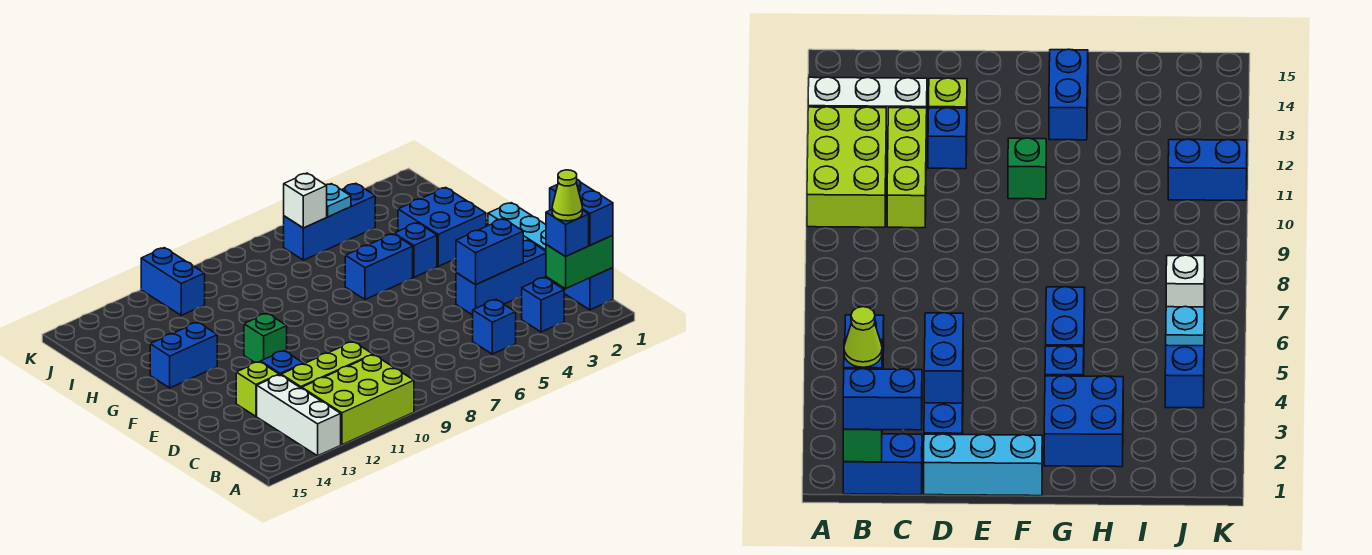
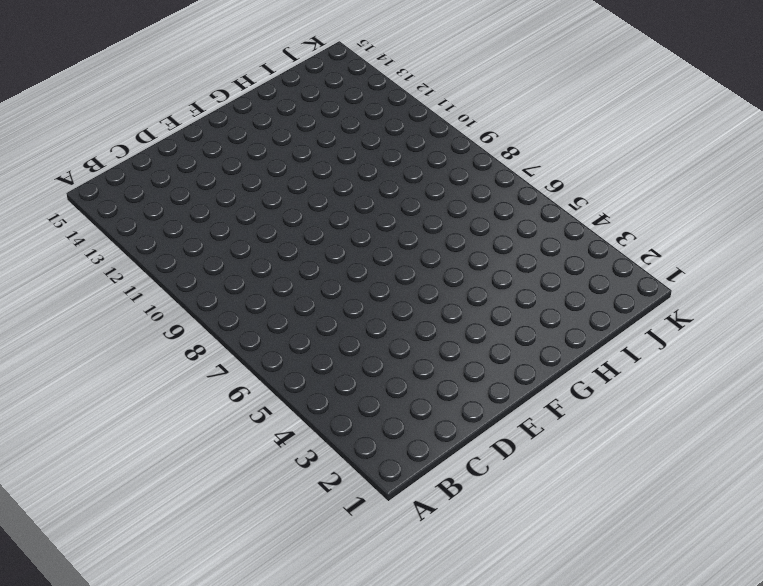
none -> lime 2x3 brick [302,355,414,445]
none -> white 1x3 brick [257,375,341,456]
none -> blue 1x2 brick [550,268,613,310]

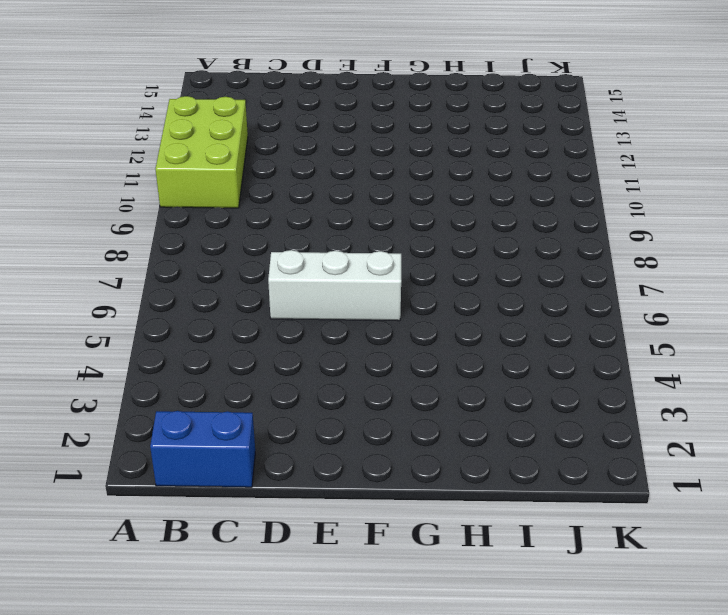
white 1x3 brick [268,250,401,321] -> white 1x3 brick moved to [257,375,341,456]
none -> blue 1x1 brick [522,277,564,332]
none -> blue 1x1 brick [473,300,516,354]
none -> lime 1x3 brick [281,342,373,388]

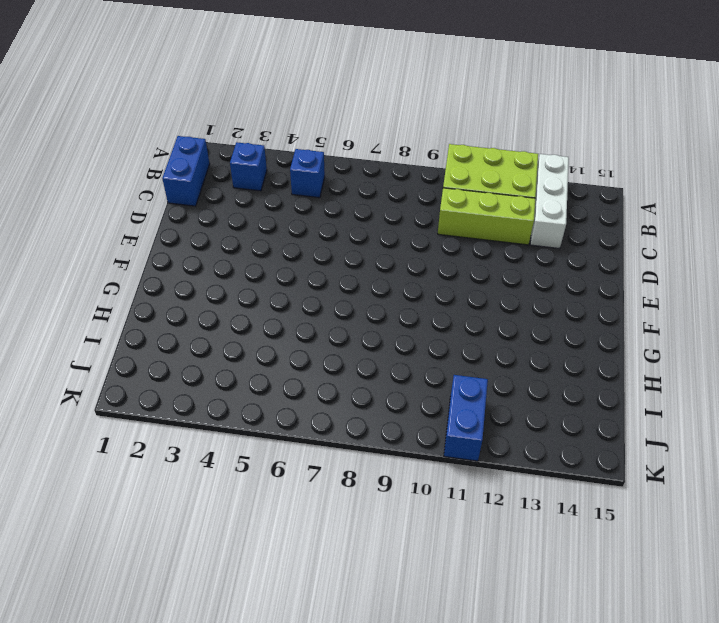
none -> cyan 1x3 brick [488,203,549,279]
none -> blue 1x3 brick [456,240,548,315]
none -> blue 1x1 brick [261,351,303,375]

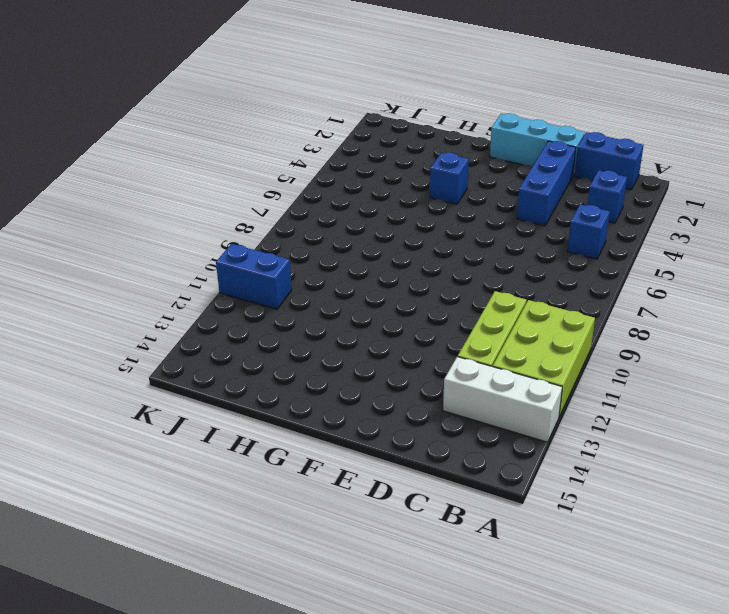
none -> blue 1x1 brick [261,351,303,375]
none -> lime 1x1 brick [236,362,279,416]
none -> green 1x1 brick [244,313,287,362]

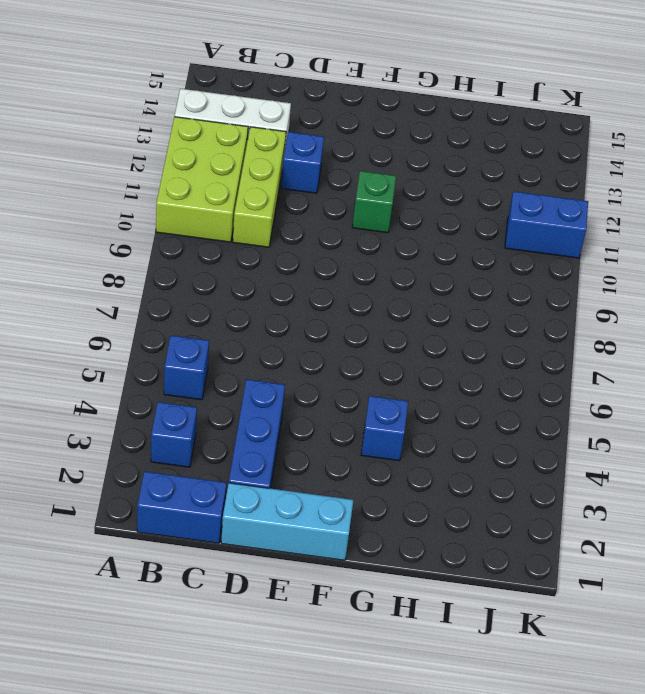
none -> lime 1x1 brick [236,362,279,416]
none -> blue 2x2 brick [398,188,486,266]
none -> blue 1x2 brick [345,234,413,300]

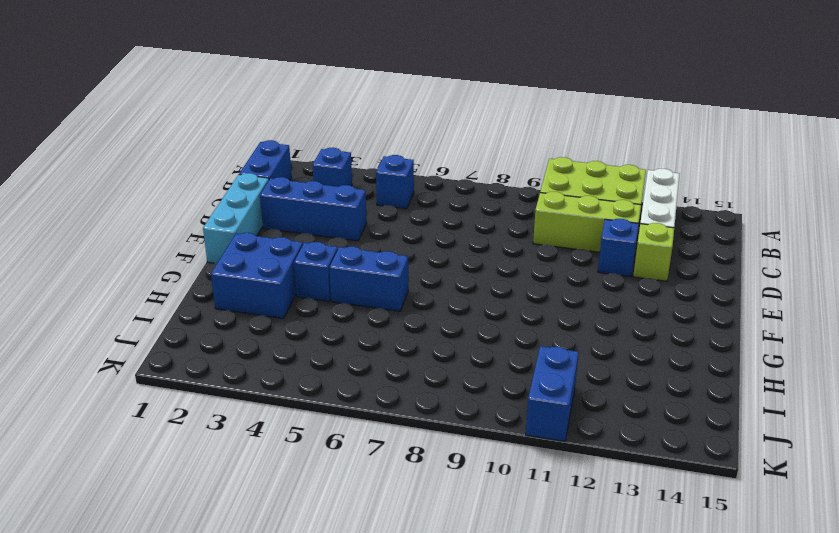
none -> green 1x1 brick [244,313,287,362]
none -> blue 1x2 brick [150,322,217,388]
none -> blue 1x3 brick [284,183,375,260]

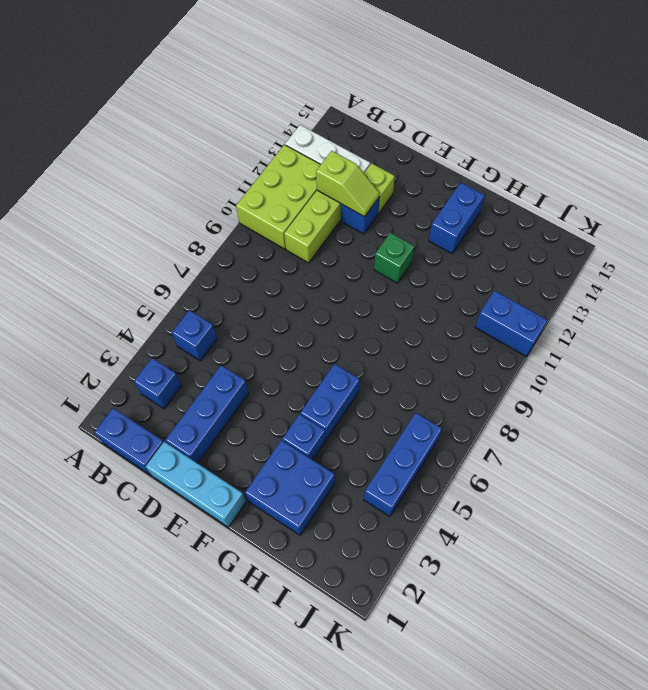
lime 1x2 slope [316,151,380,217] -> none
none -> green 1x2 brick [546,235,613,289]
none -> blue 1x2 brick [456,219,523,285]
none -> cyan 1x1 plate [326,184,351,217]

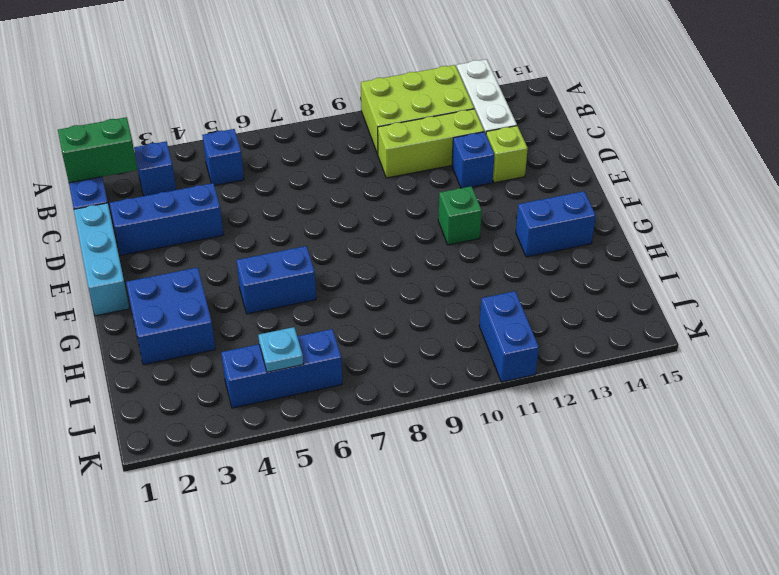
none -> blue 1x1 brick [394,223,437,277]
none -> blue 1x2 brick [456,219,523,285]
none -> white 1x1 brick [284,173,327,228]

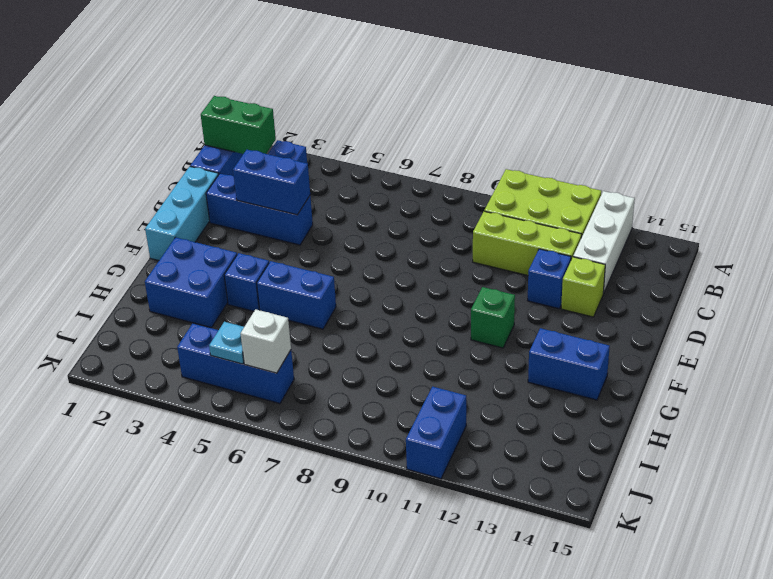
none -> blue 1x1 brick [473,300,516,354]
none -> blue 1x2 brick [550,180,613,245]
none -> blue 1x1 brick [546,210,589,257]

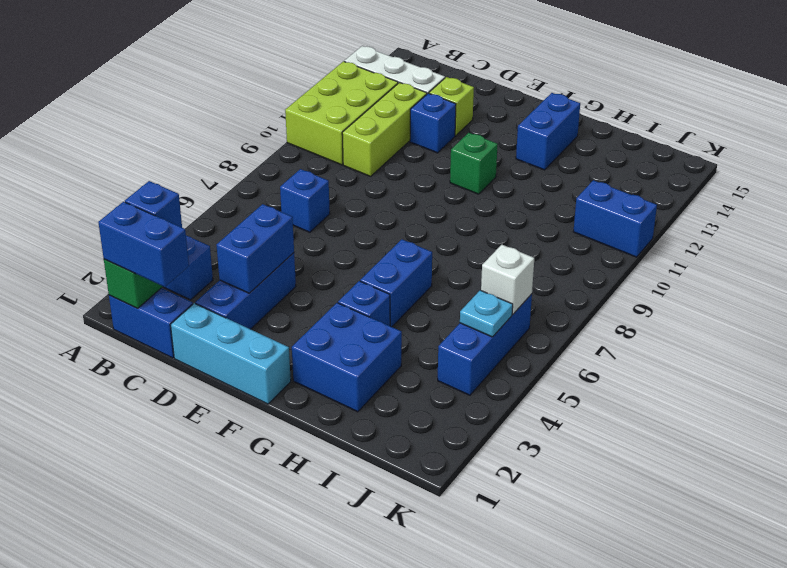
blue 1x1 brick [280,169,330,232] -> blue 1x1 brick moved to [473,300,516,354]
none -> lime 1x1 cone [552,170,582,221]

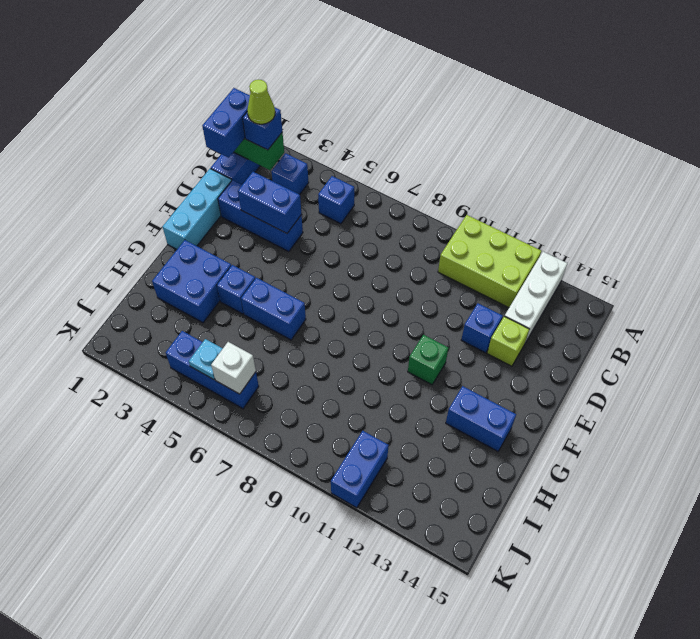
none -> lime 1x3 brick [281,342,373,388]

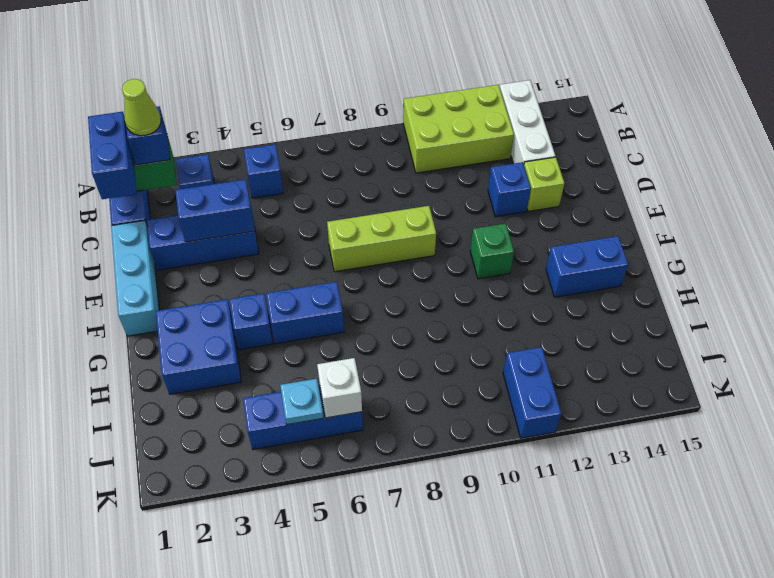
lime 1x3 brick [327,206,436,272] -> lime 1x3 brick moved to [281,342,373,388]

